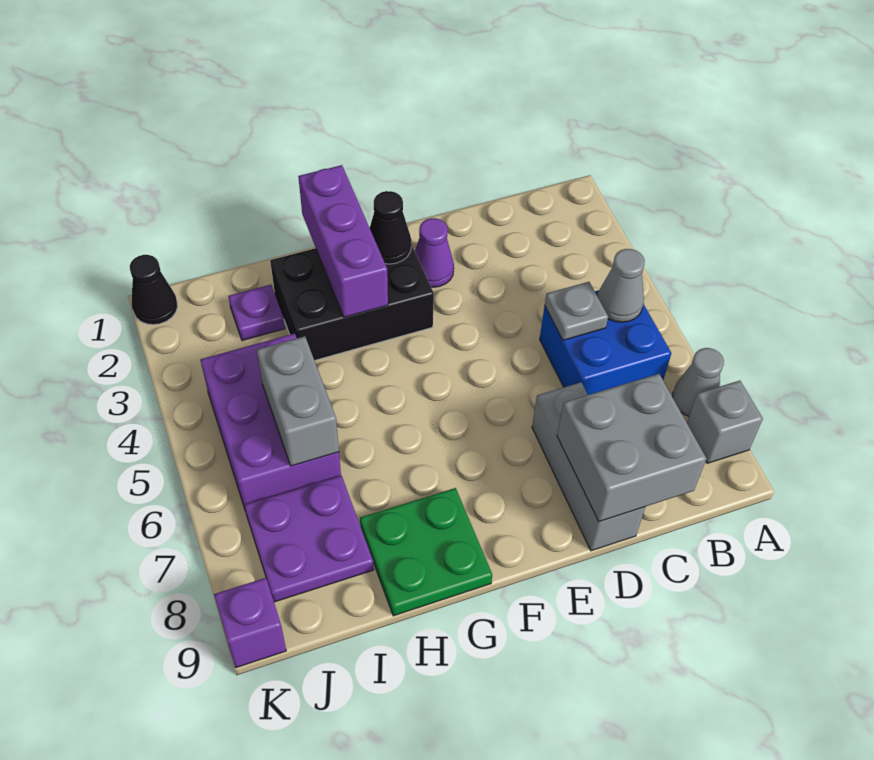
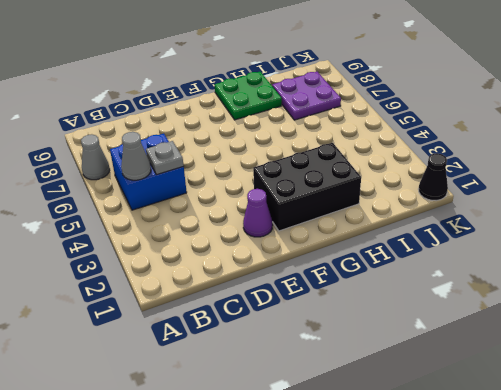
none -> grey 1x1 brick [687,381,763,463]
none -> grey 1x3 brick [532,382,645,551]
none -> purple 1x1 plate [228,285,285,340]

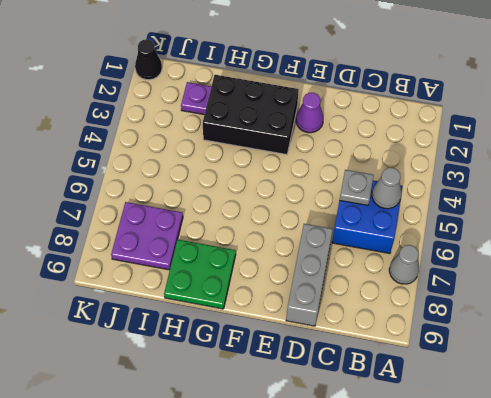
none -> grey 1x1 brick [687,381,763,463]
none -> purple 2x3 brick [200,333,341,508]
none -> purple 1x1 brick [214,578,286,667]

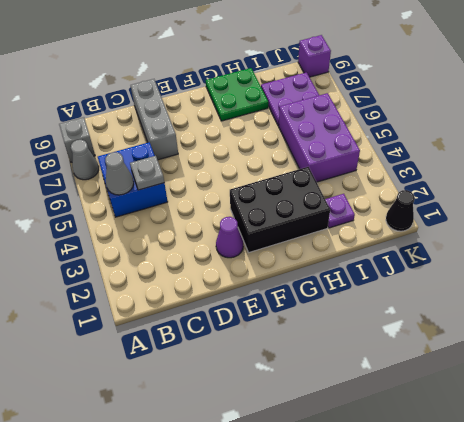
none -> grey 2x2 brick [557,374,706,522]
none -> black 1x1 cone [370,191,411,264]
none -> purple 1x3 brick [298,165,388,317]

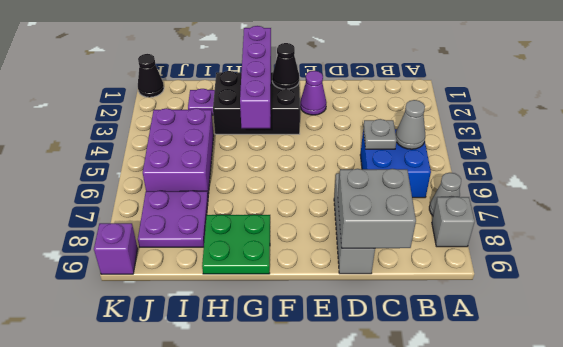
purple 1x4 brick [240,26,271,128] -> purple 1x3 brick [298,165,388,317]
none -> grey 1x2 brick [257,336,339,466]

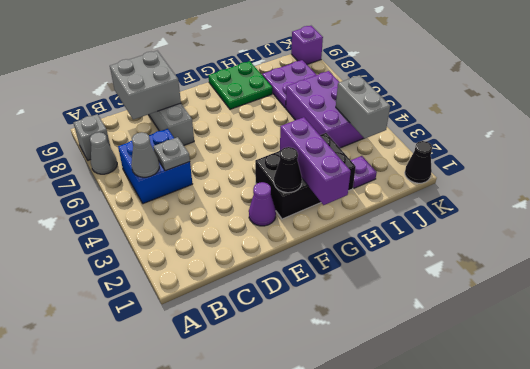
grey 1x2 brick [336,75,390,138] -> grey 1x2 brick moved to [257,336,339,466]

